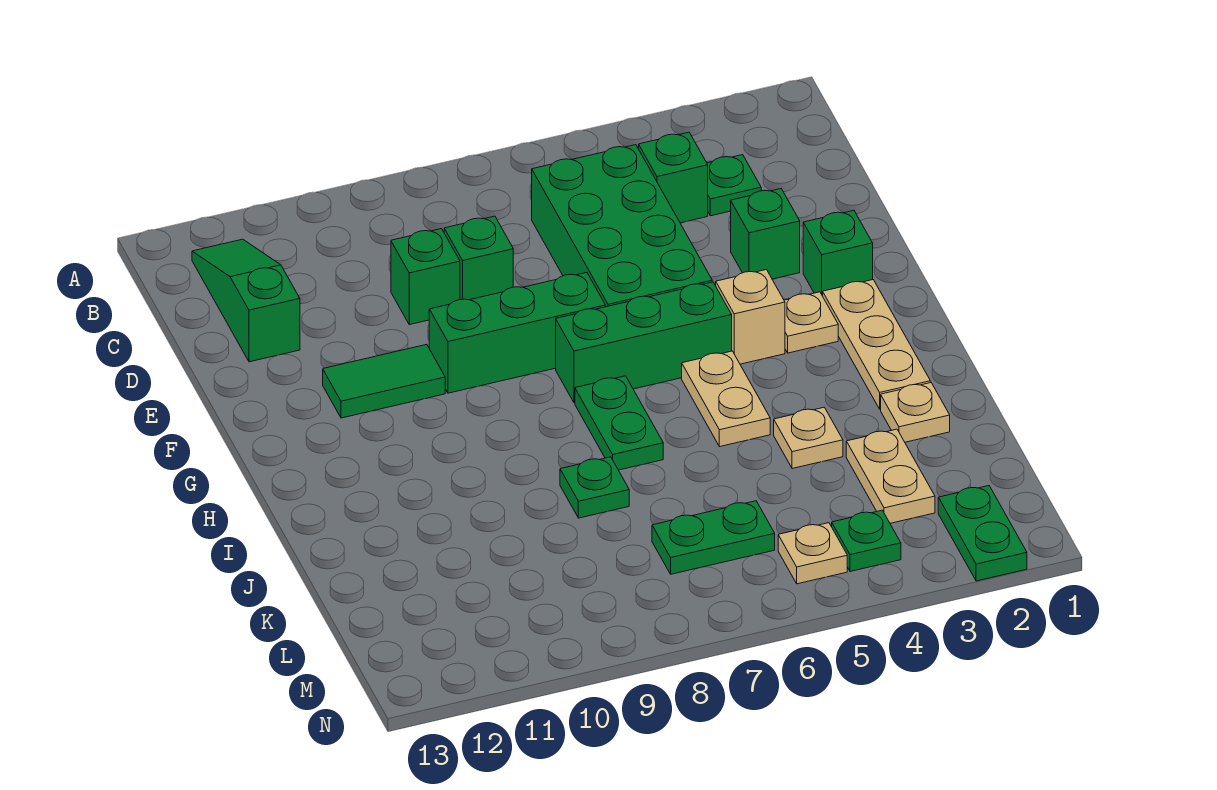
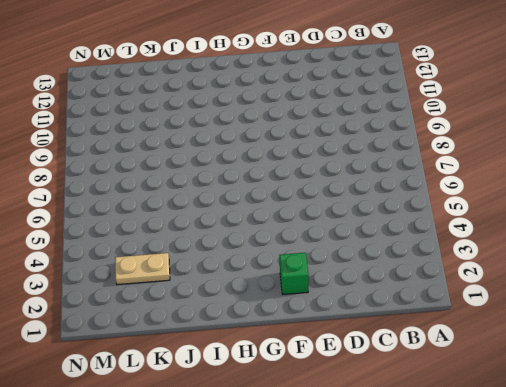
none -> green 1x3 slope [192,239,300,362]
none -> green 1x1 plate [707,155,761,216]
none -> green 1x1 brick [639,132,708,223]

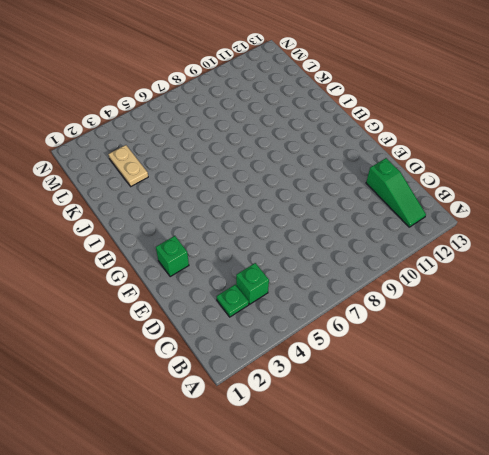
none -> green 2x4 brick [532,145,712,307]
none -> green 1x1 brick [444,216,513,300]
none -> green 1x1 brick [391,229,460,325]

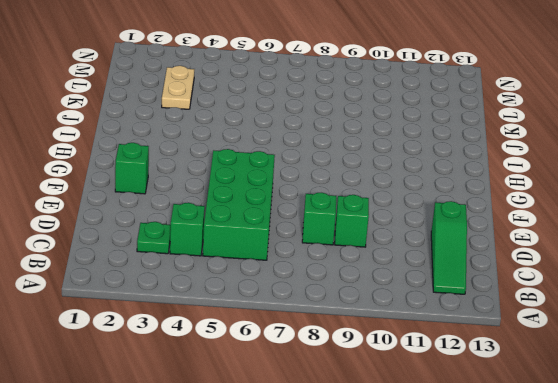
none -> green 1x1 brick [731,189,800,279]
none -> green 1x3 brick [429,273,605,393]
none -> green 1x2 tile [323,344,445,418]

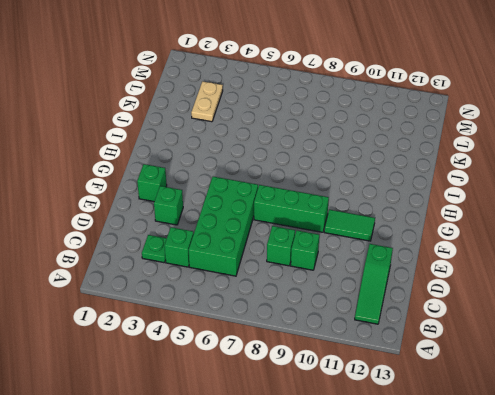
none -> tan 1x3 plate [823,280,930,409]
none -> tan 1x1 plate [784,292,838,353]
none -> tan 1x1 brick [715,270,785,364]

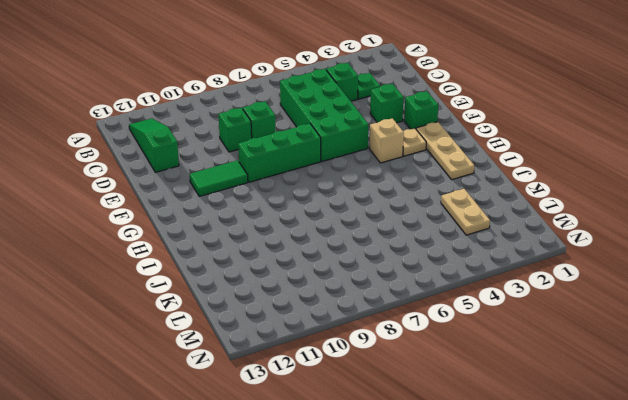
none -> green 1x3 brick [556,282,732,403]
none -> tan 1x2 plate [682,351,770,447]
none -> green 1x2 plate [575,376,663,470]

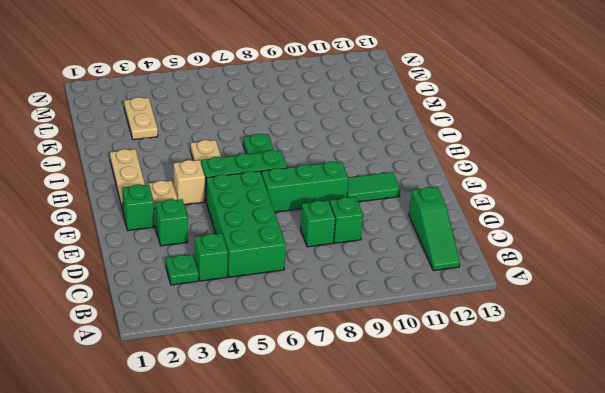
none -> tan 1x1 plate [881,383,950,442]
none -> tan 1x1 plate [774,407,843,469]
none -> green 1x1 plate [560,457,629,518]

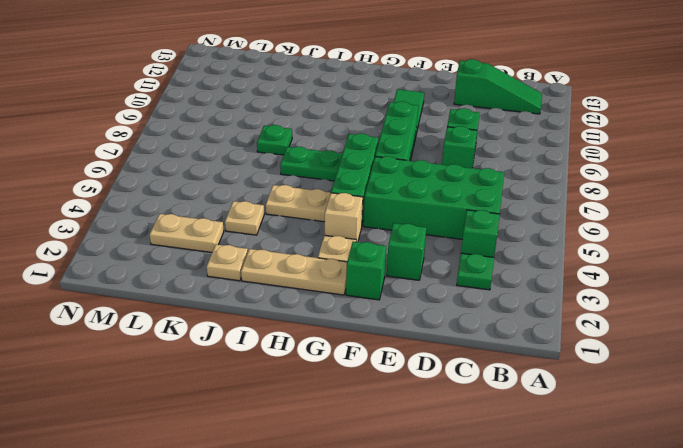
none -> green 1x2 plate [652,501,775,574]
none -> green 1x2 plate [938,486,1027,581]
none -> green 1x1 plate [832,510,901,571]

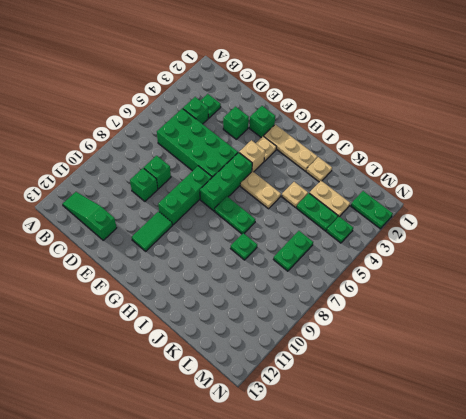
green 1x2 plate [297,193,338,231] -> none
none -> tan 1x1 plate [778,523,847,584]

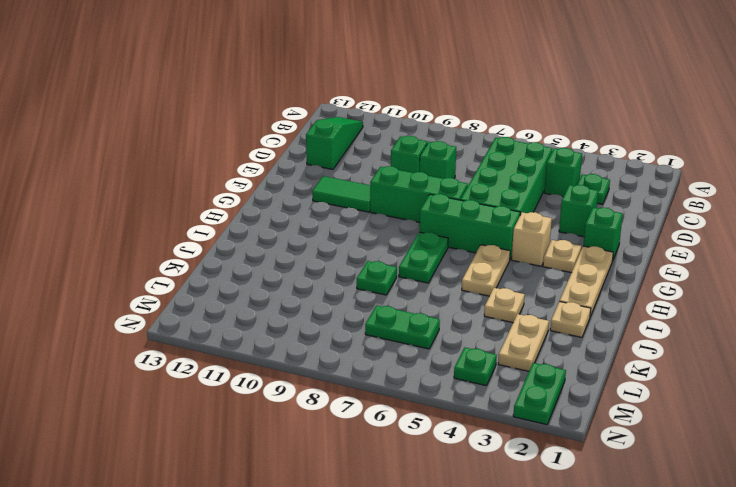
none -> tan 1x1 plate [778,523,847,584]

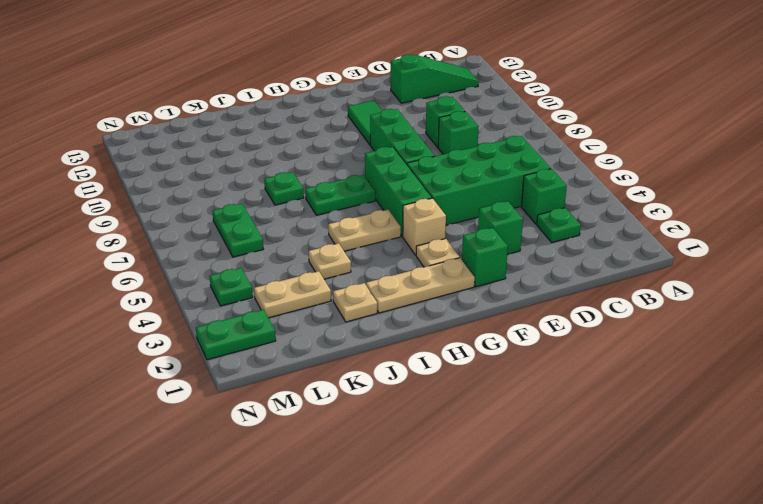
none -> tan 1x1 plate [778,523,847,584]

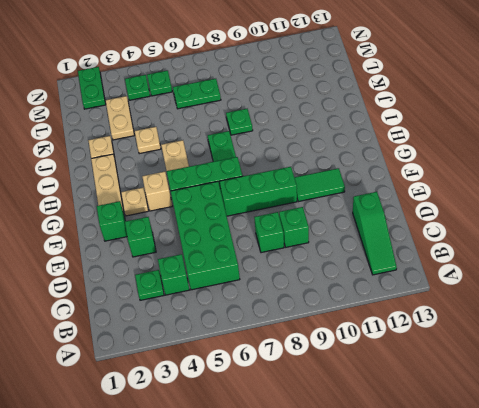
green 1x1 plate [147,70,172,96] -> tan 1x1 plate [778,523,847,584]

